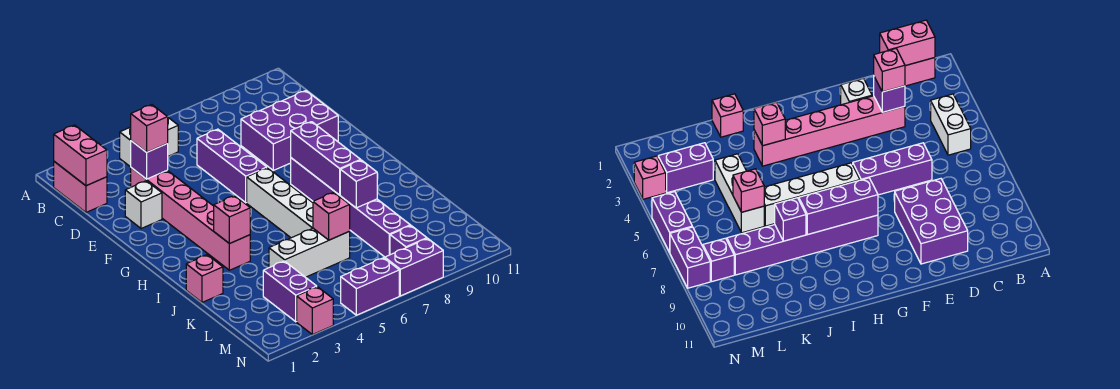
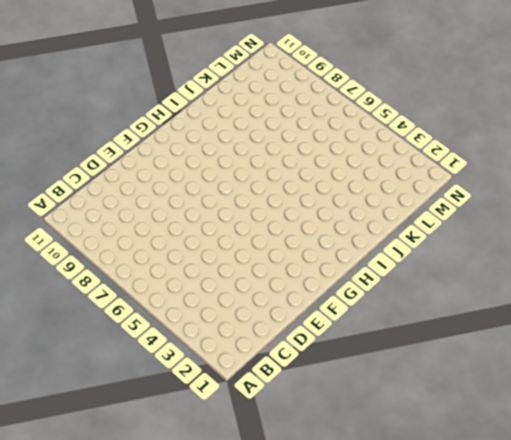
none -> pink 1x2 brick [54,162,107,212]
none -> white 1x2 brick [120,118,178,167]
none -> pink 1x6 brick [131,168,250,270]

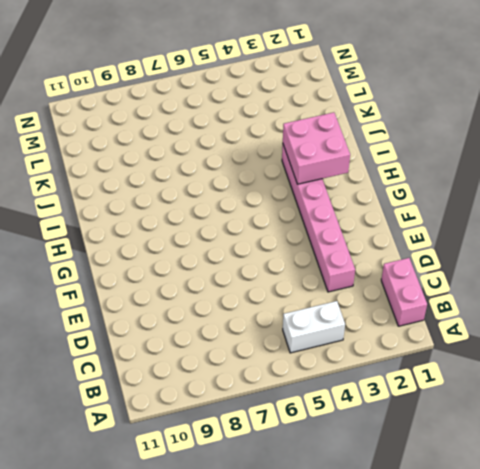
pink 2x2 brick [283,112,350,184] -> pink 1x1 brick [214,196,250,244]
none -> purple 1x3 brick [197,129,267,203]
none -> purple 2x3 brick [241,91,338,170]
none -> white 1x1 brick [125,181,162,229]

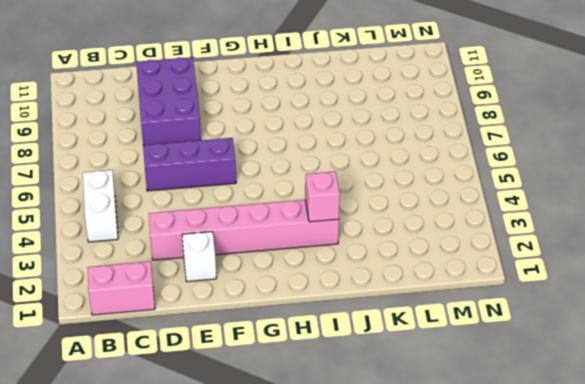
none -> white 1x4 brick [247,168,313,238]
none -> purple 1x6 brick [291,158,410,257]
none -> pink 1x1 brick [186,255,223,302]

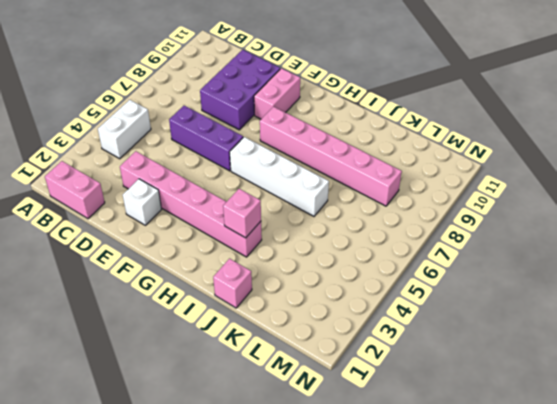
pink 1x2 brick [254,68,300,119] -> pink 1x2 brick turned to [54,125,107,186]
pink 1x6 brick [260,107,402,206] -> purple 1x6 brick [291,158,410,257]
none -> white 1x3 brick [269,228,350,277]
none -> purple 1x2 brick [263,261,317,322]
none -> purple 1x1 brick [390,226,427,255]

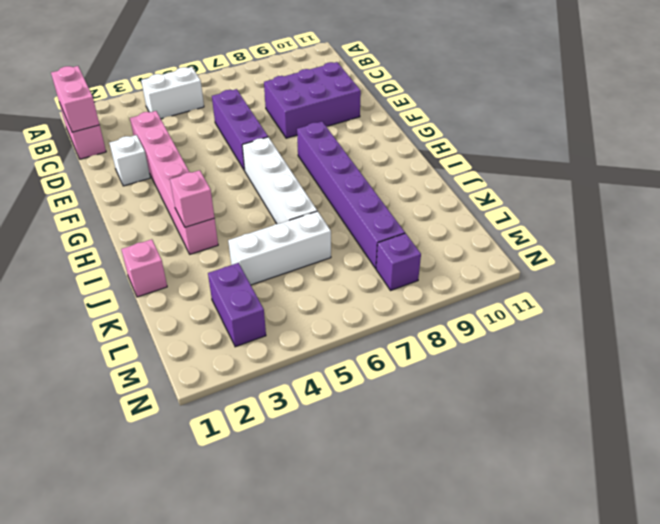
none -> pink 1x1 brick [297,287,333,335]
none -> purple 1x2 brick [341,258,399,315]
none -> purple 1x2 brick [385,238,443,296]

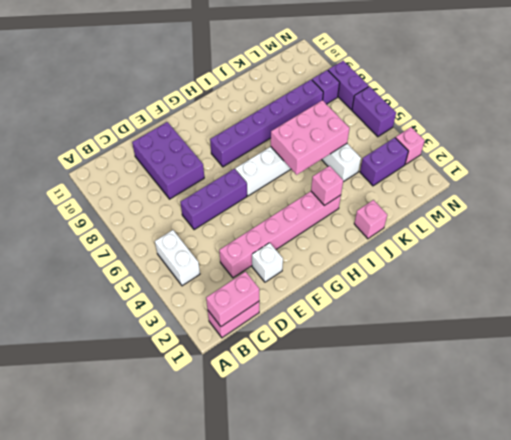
pink 2x3 brick [271,100,350,175] -> pink 1x1 brick [313,192,350,240]
none -> purple 1x1 brick [131,141,168,179]
none -> purple 1x3 brick [291,122,360,195]
none -> purple 1x1 brick [340,160,377,208]

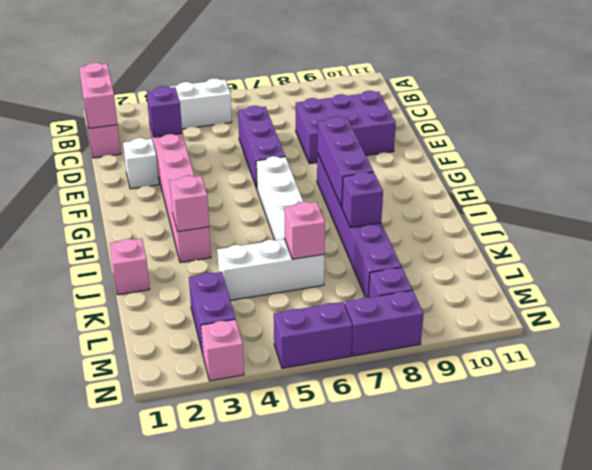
none -> pink 1x1 brick [131,105,168,152]

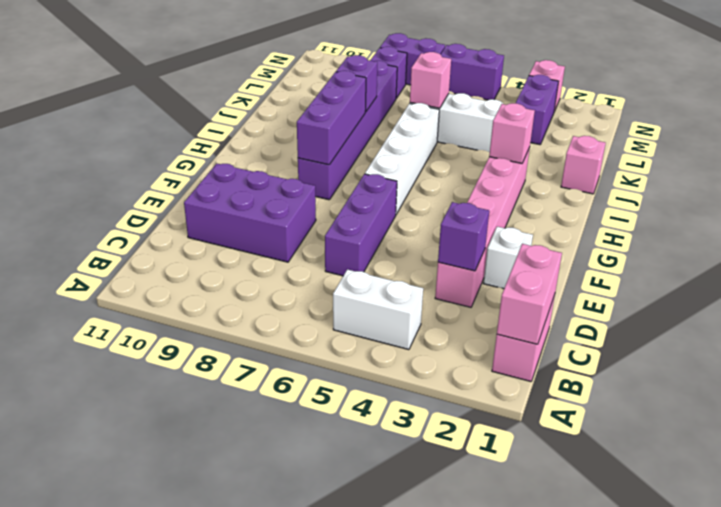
none -> pink 1x1 brick [131,105,168,152]

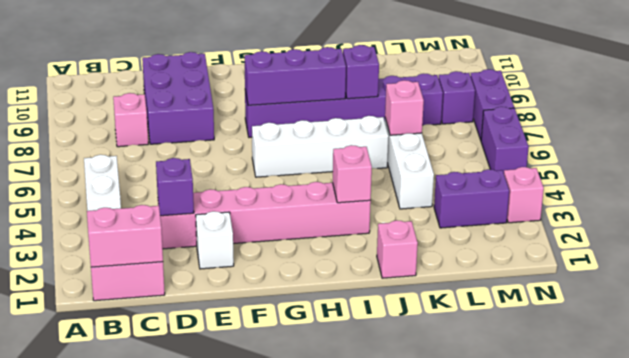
pink 1x1 brick [113,93,148,147] -> pink 1x1 brick moved to [131,105,168,152]
none -> purple 1x3 brick [197,129,267,203]

